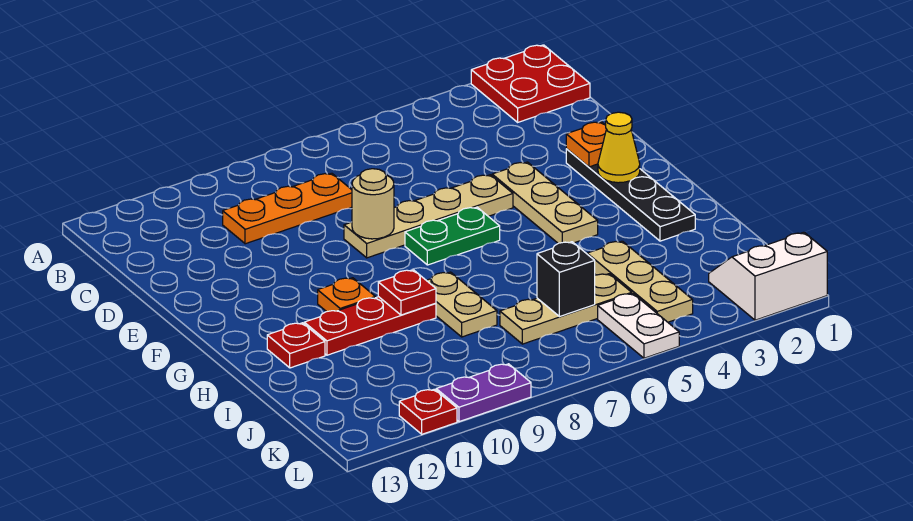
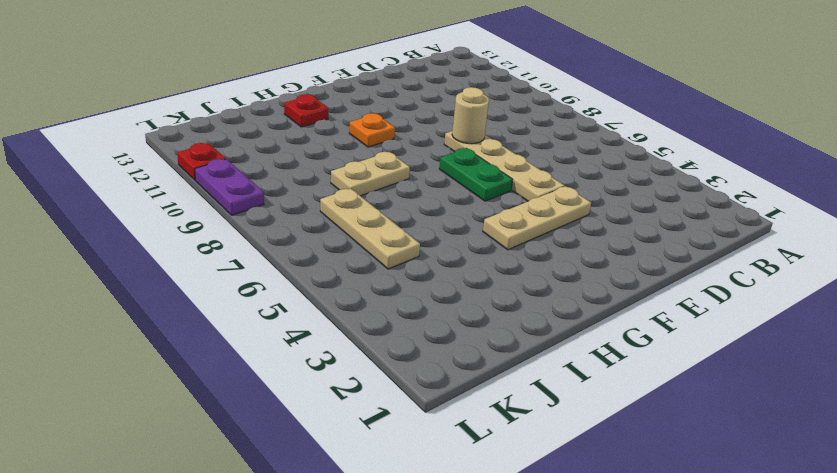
none -> red 2x2 plate [471,45,590,122]
none -> orange 1x3 plate [223,173,352,244]
none -> black 1x4 plate [566,149,695,241]

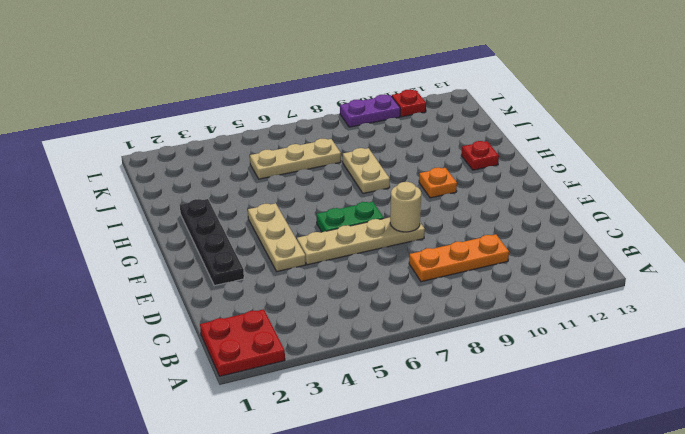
none -> red 1x3 plate [304,297,436,355]
none -> tan 1x3 plate [587,241,693,322]
none -> white 2x2 slope [709,232,827,320]

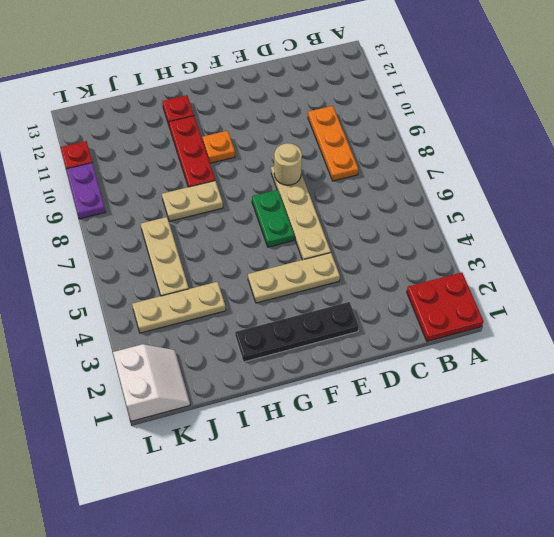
none -> white 1x2 plate [598,293,679,358]
none -> orange 1x1 plate [566,122,606,167]
none -> yellow 1x1 cone [598,112,640,183]

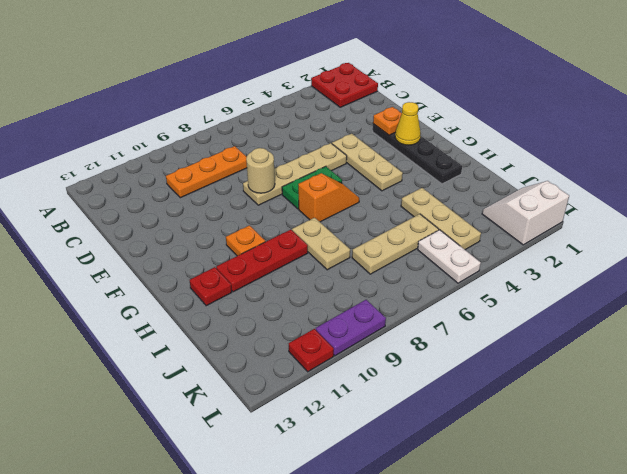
orange 1x2 slope [298,173,359,222] -> none
none -> red 1x1 plate [378,270,436,315]
none -> black 1x1 brick [537,242,595,317]

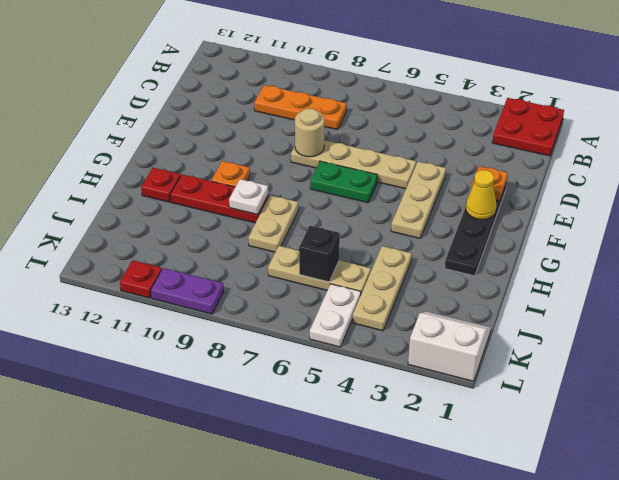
white 1x1 plate [229,179,268,215] -> red 1x1 plate [378,270,436,315]

